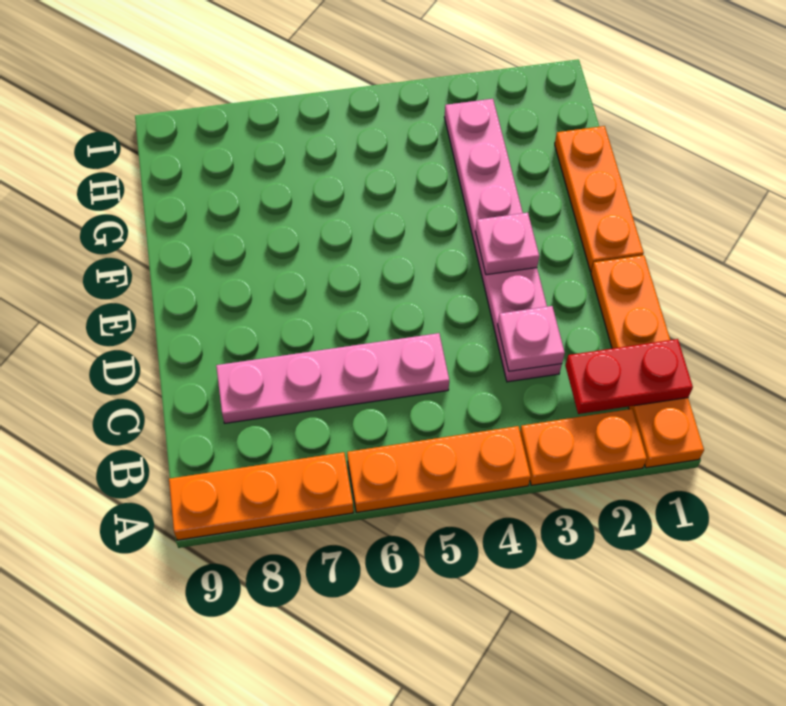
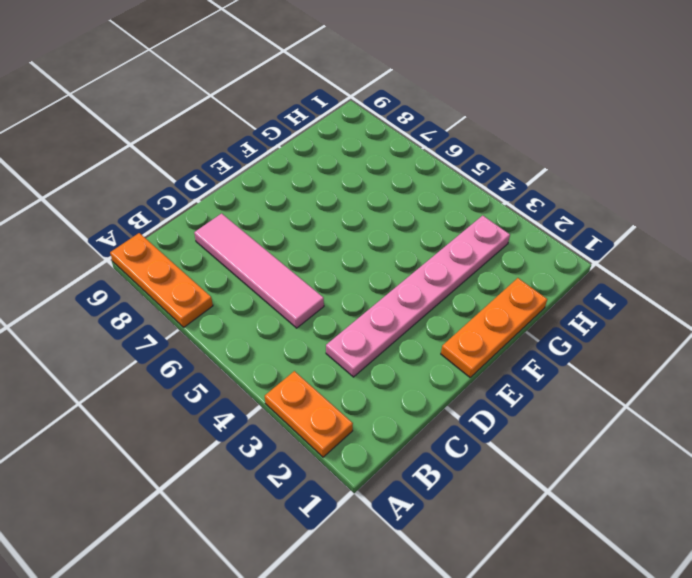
pink 1x4 tile [194,214,324,328] -> pink 1x4 plate [216,333,449,423]
none -> orange 1x4 plate [591,255,704,468]
none -> orange 1x3 plate [347,426,531,512]

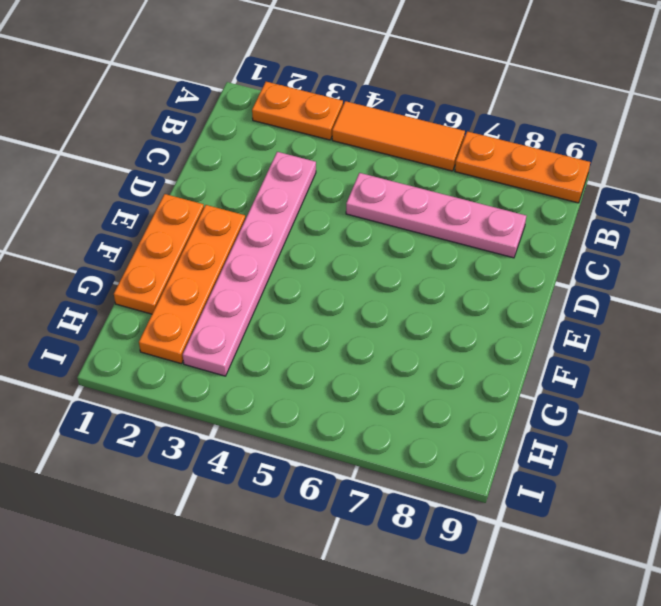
orange 1x3 tile [332,101,465,171] -> orange 1x3 plate [347,426,531,512]
orange 1x4 plate [139,205,245,364] -> orange 1x4 plate moved to [591,255,704,468]
none -> red 1x2 plate [565,339,693,414]
none -> pink 1x1 plate [498,306,565,371]

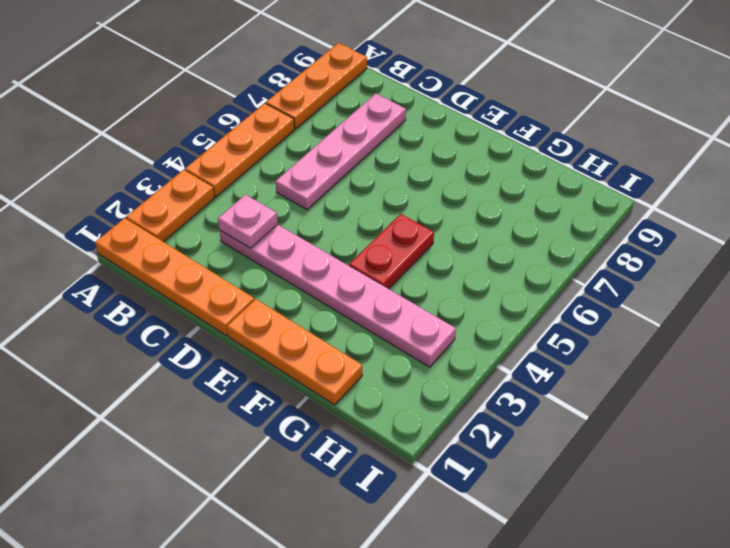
red 1x2 plate [349,214,434,289] -> red 1x2 plate moved to [565,339,693,414]
none -> pink 1x1 plate [475,213,539,275]

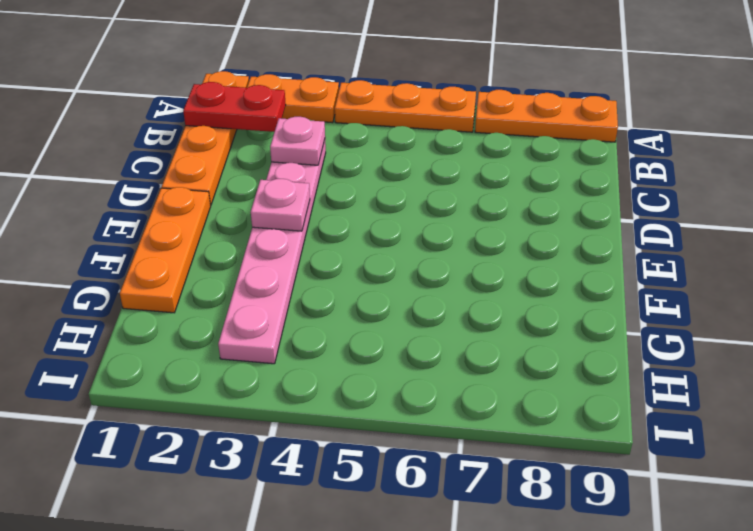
none -> pink 1x4 plate [216,333,449,423]

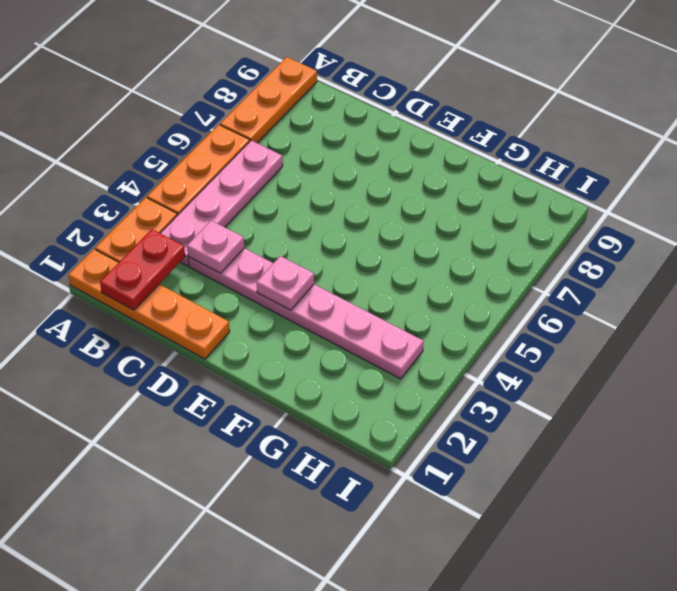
pink 1x4 plate [160,140,283,266] -> pink 1x4 plate moved to [216,333,449,423]
none -> orange 1x3 plate [555,126,644,271]

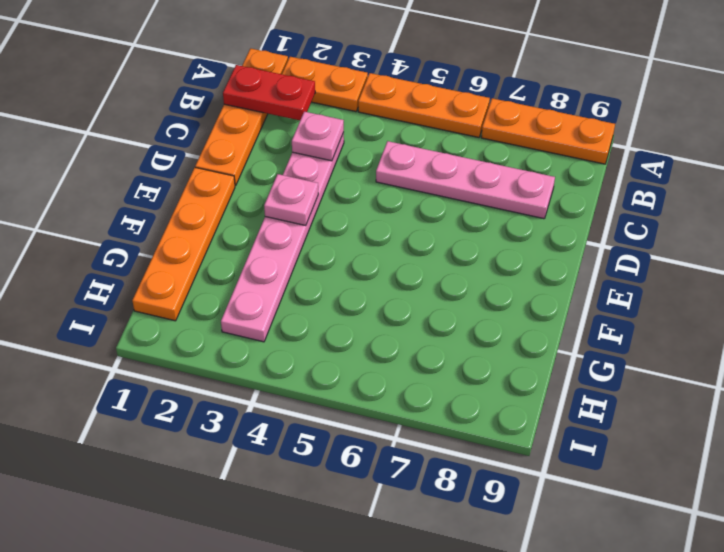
orange 1x4 plate [132,168,235,321] -> orange 1x3 plate [555,126,644,271]

